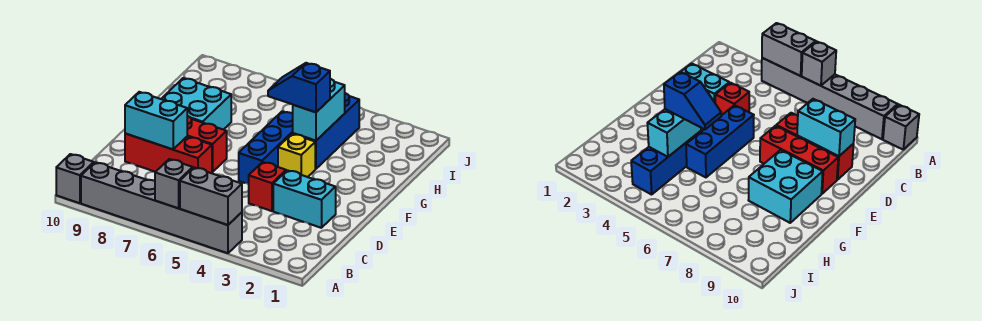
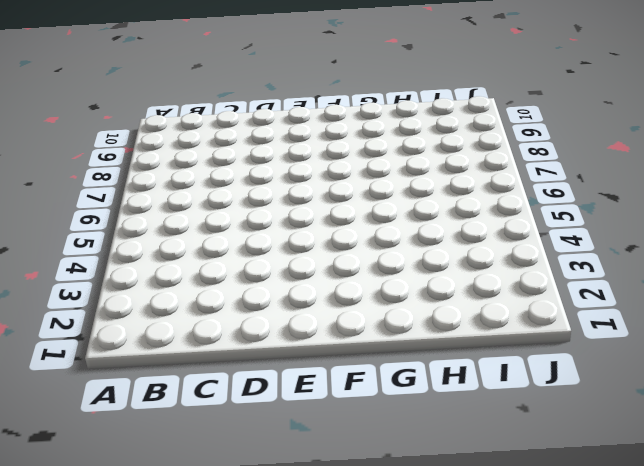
none -> grey 1x6 brick [81,162,242,253]
none -> grey 1x1 brick [56,154,94,203]
none -> cyan 1x2 brick [273,170,336,228]

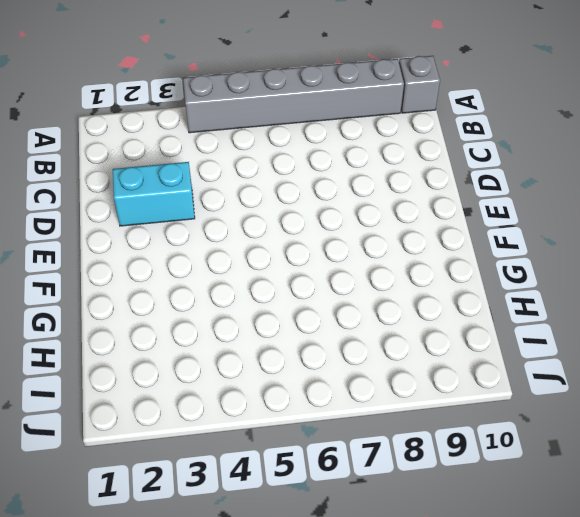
none -> red 1x1 brick [249,162,286,211]
none -> red 1x3 brick [125,133,212,173]
none -> blue 1x3 brick [239,111,293,184]

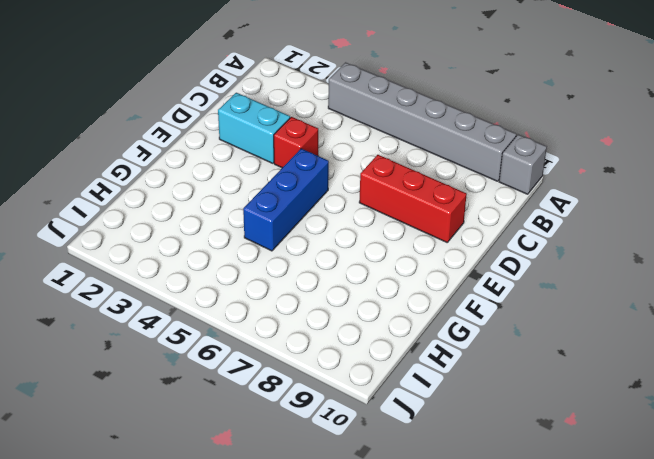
none -> red 1x3 brick [187,116,227,172]
none -> yellow 1x1 brick [278,134,315,177]
none -> cyan 2x2 brick [162,78,231,130]

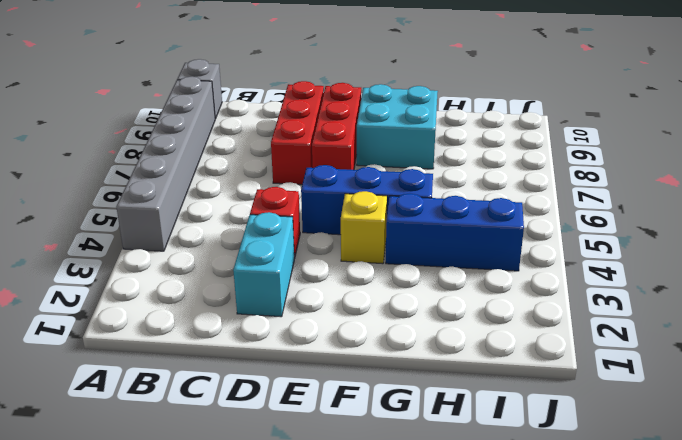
none -> grey 1x2 brick [180,168,242,225]
none -> grey 1x1 brick [155,159,193,208]
none -> cyan 1x2 brick [125,92,187,149]

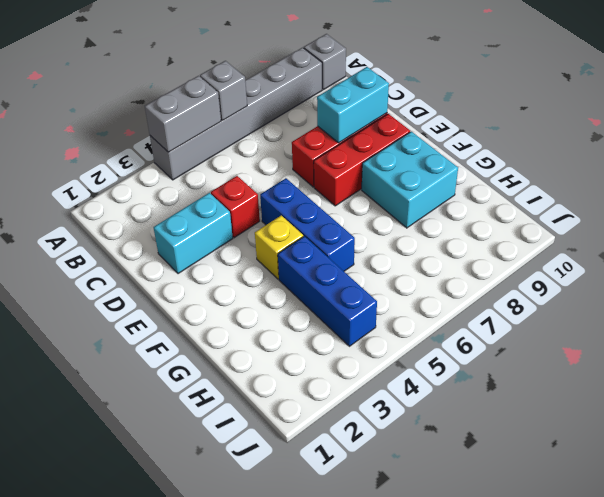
none -> cyan 1x2 brick [293,79,345,141]
none -> blue 1x2 slope [268,63,330,112]

